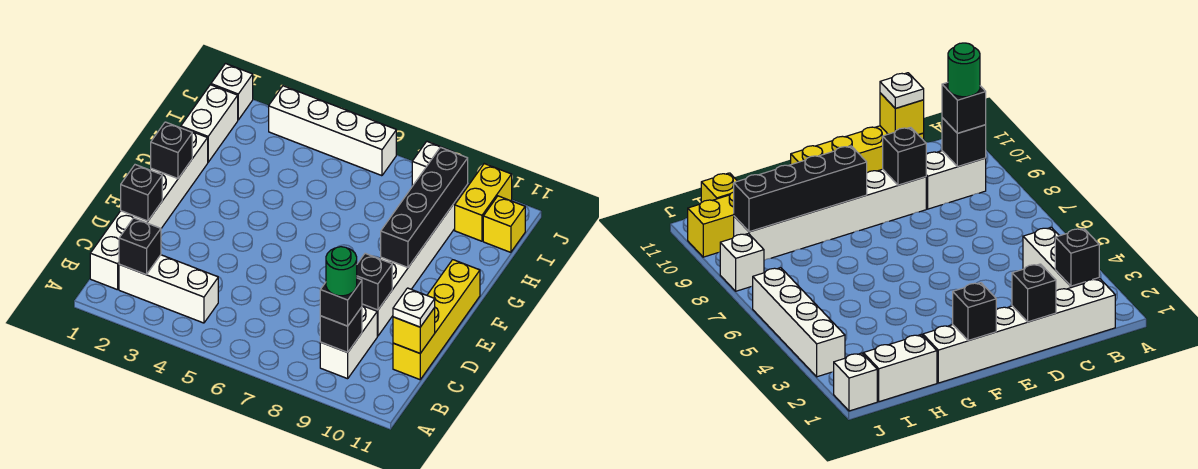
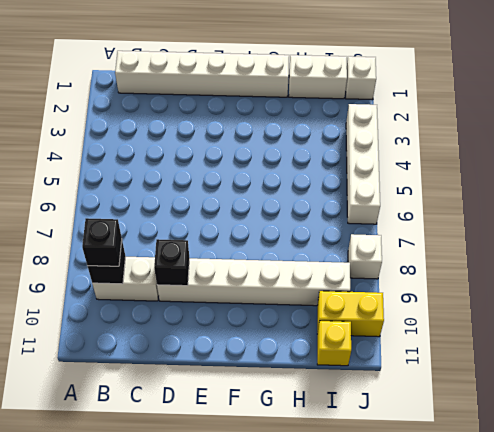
none -> white 1x3 brick [119,255,218,323]
none -> yellow 1x4 brick [393,260,480,380]
none -> black 1x1 brick [119,218,161,275]

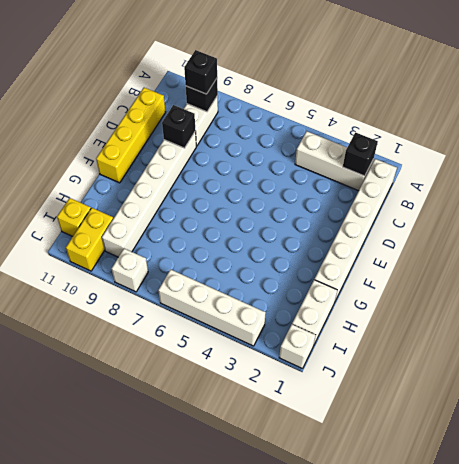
none -> yellow 1x1 brick [393,308,435,353]
none -> black 1x1 brick [121,165,162,221]
none -> black 1x1 brick [151,122,192,179]

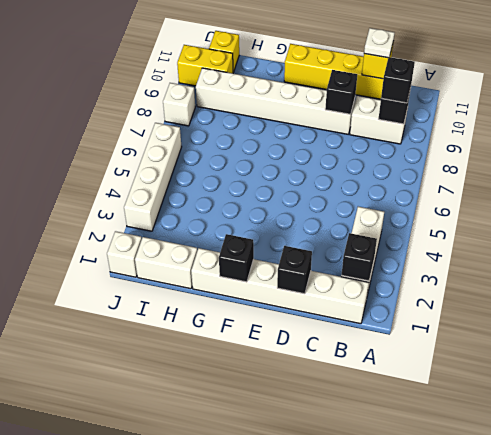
none -> black 1x4 brick [381,147,468,267]
none -> green 1x1 round brick [326,247,357,296]

